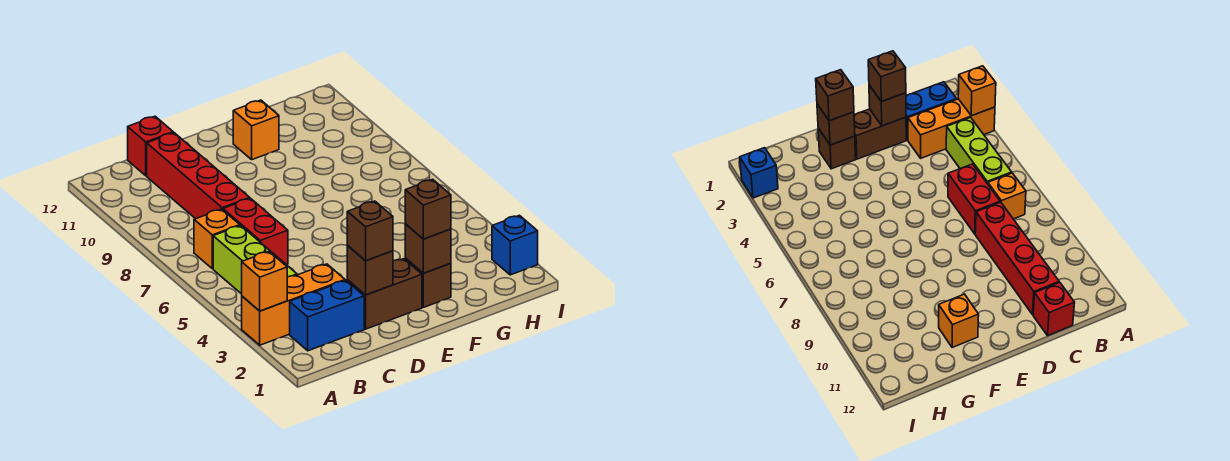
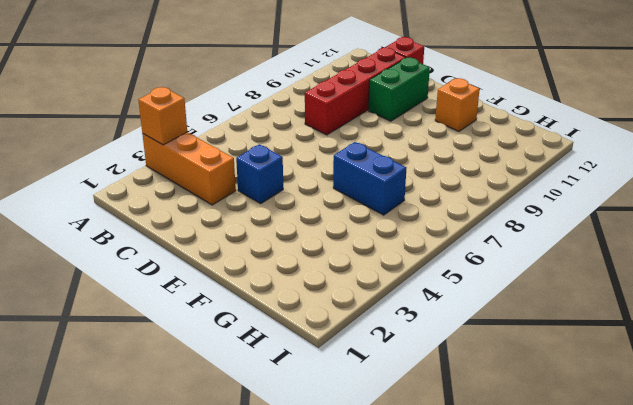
blue 1x1 brick [236,144,283,204] -> blue 1x1 brick moved to [492,215,538,275]
green 1x2 brick [368,58,430,121] -> none
blue 1x2 brick [333,142,406,215] -> blue 1x2 brick moved to [290,281,364,351]
none -> lime 1x3 brick [213,226,297,294]
none -> orange 1x1 brick [194,209,240,269]
none -> red 1x2 brick [223,198,288,265]

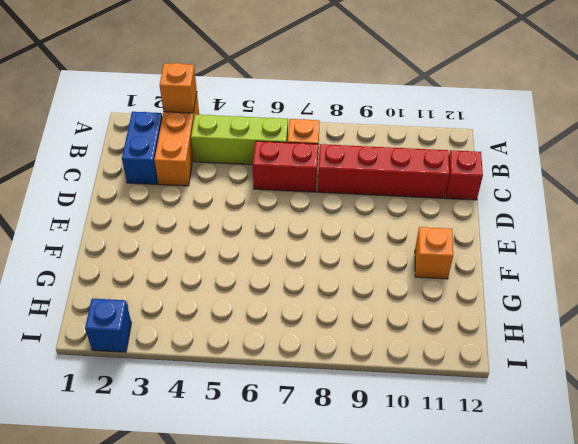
none -> brown 1x2 brick [347,259,422,329]
none -> brown 1x1 brick [405,258,451,307]
none -> brown 1x1 brick [347,246,393,295]

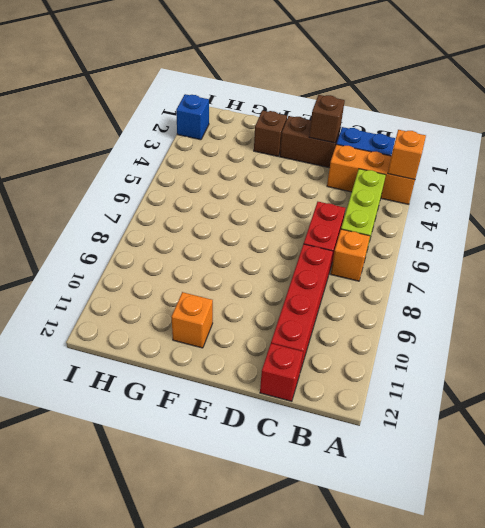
none -> brown 1x1 brick [405,224,451,273]
none -> brown 1x1 brick [347,201,393,261]
none -> brown 1x1 brick [405,179,451,239]

